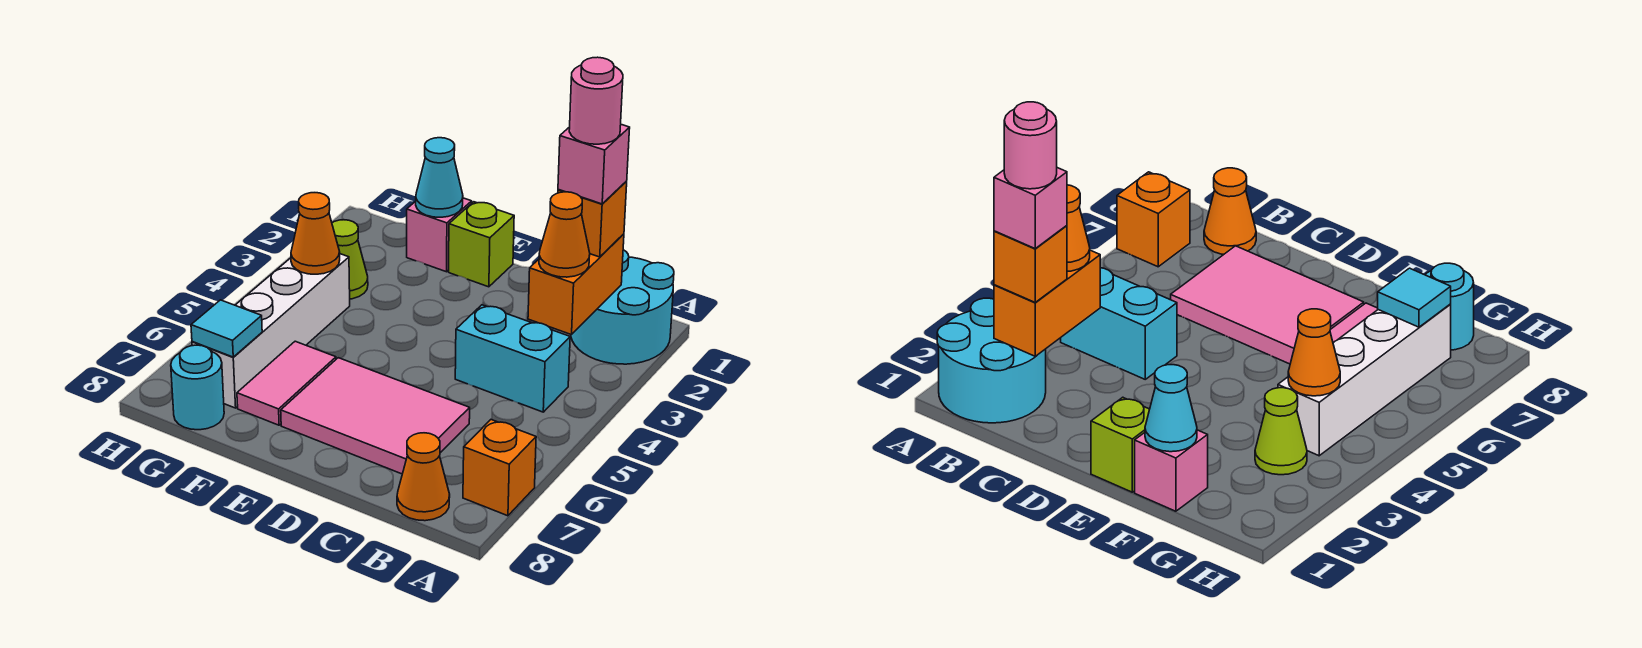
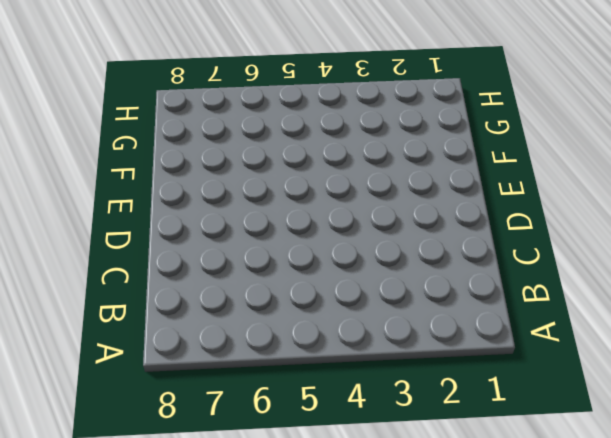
none -> cyan 2x2 round brick [571,250,674,364]
none -> orange 1x1 brick [463,420,536,516]
none -> cyan 1x2 brick [455,305,570,412]

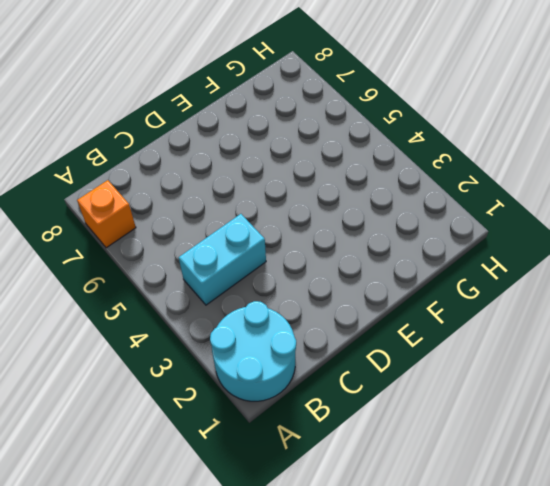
none -> orange 1x1 cone [397,433,450,521]
none -> pink 2x3 tile [281,358,470,474]
none -> lime 1x1 brick [449,202,514,287]

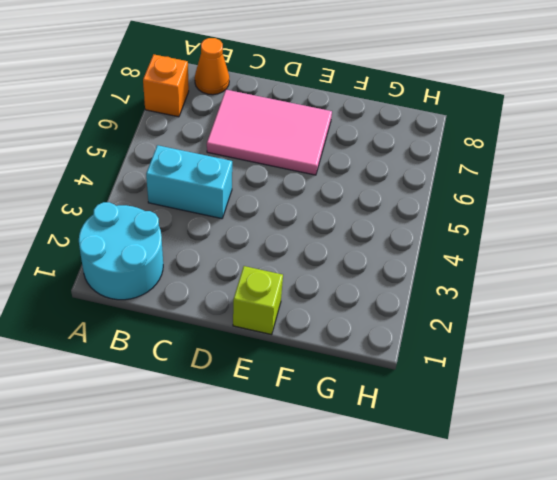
none -> pink 1x1 brick [407,198,472,272]
none -> pink 1x2 tile [237,341,336,425]
none -> lime 1x1 cone [332,220,368,299]

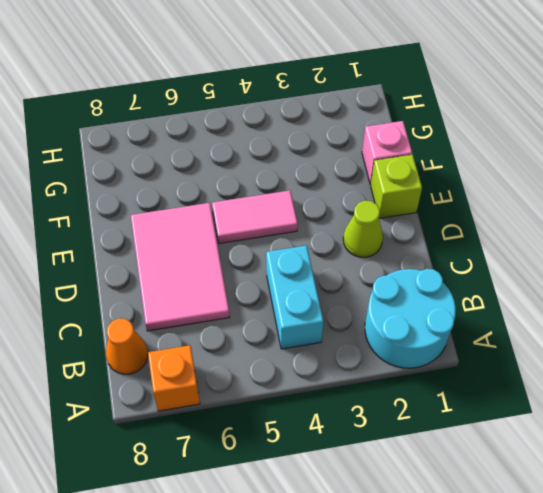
lime 1x1 cone [343,201,383,257] -> lime 1x1 cone moved to [332,220,368,299]
pink 1x2 tile [212,190,298,244] -> pink 1x2 tile moved to [237,341,336,425]
none -> white 1x4 brick [192,254,350,408]
none -> cyan 1x1 round brick [171,345,224,430]
none -> orange 1x2 brick [528,234,624,335]

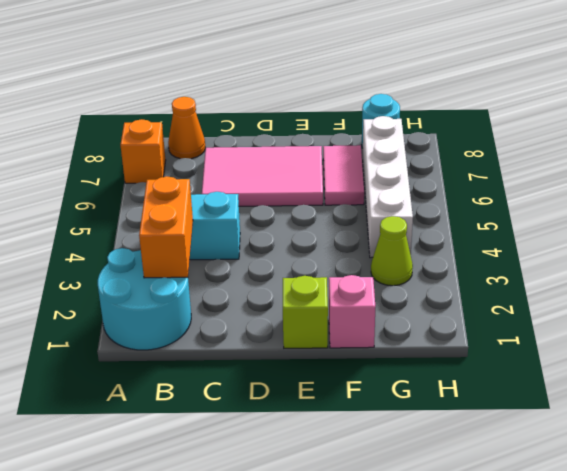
none -> cyan 1x1 cone [416,138,463,217]
none -> orange 1x1 cone [291,193,340,274]
none -> cyan 1x1 tile [191,300,262,357]

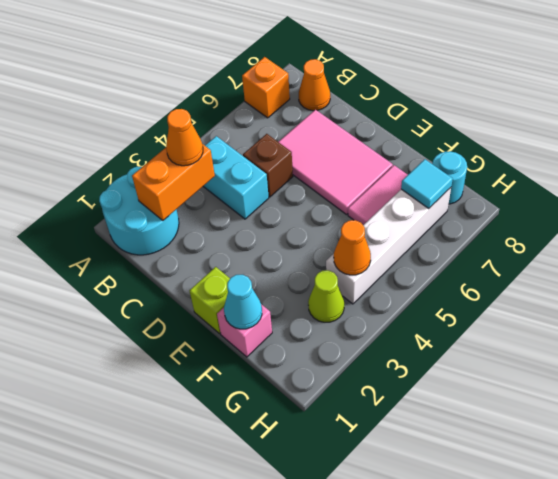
brown 1x1 brick [243,134,293,197] -> none
none -> orange 1x1 brick [558,181,627,257]
none -> pink 1x1 brick [558,125,630,204]
none -> pink 1x1 round brick [569,57,623,144]

